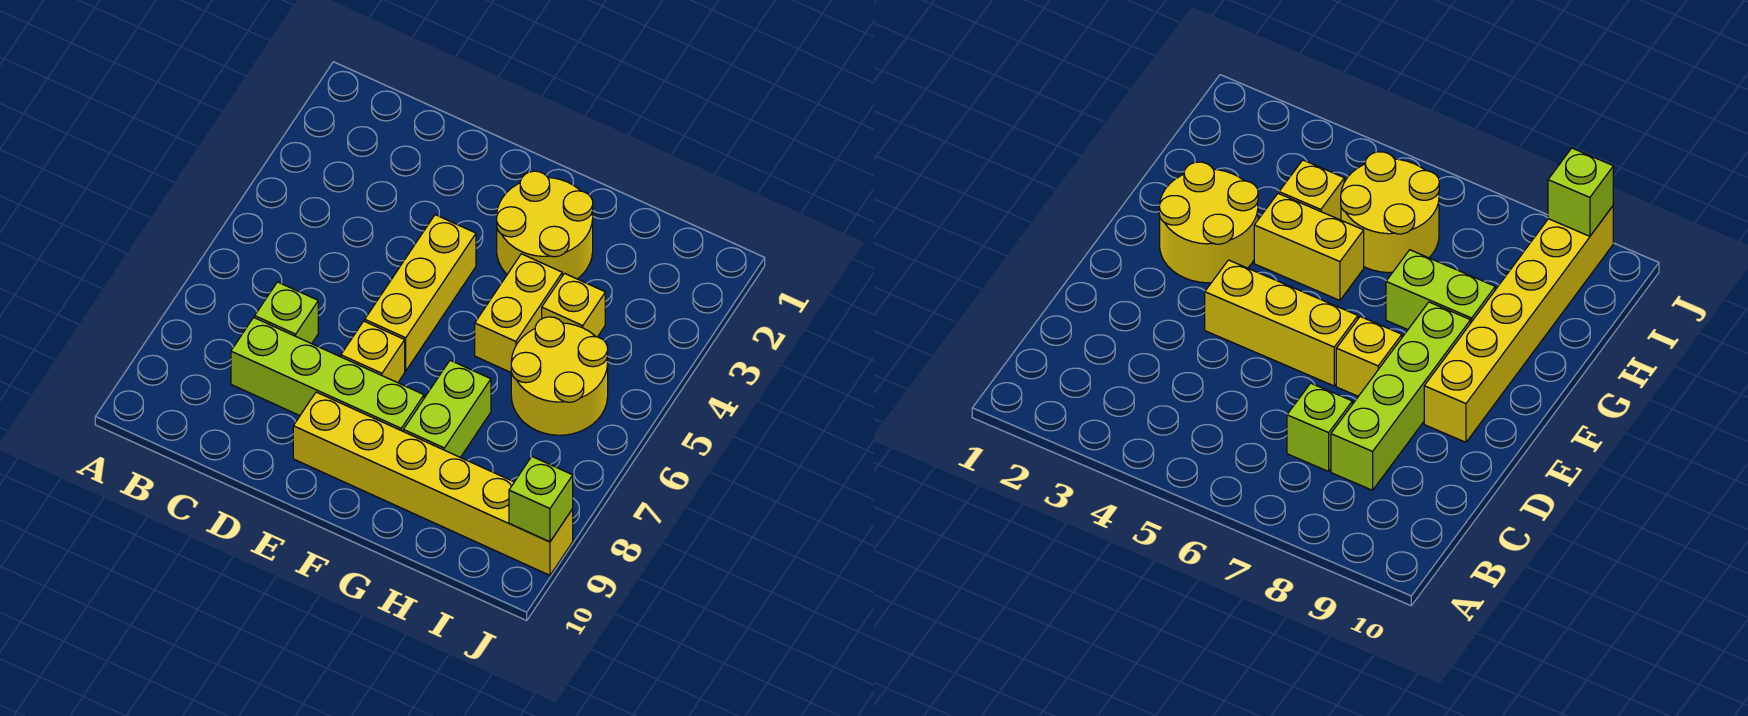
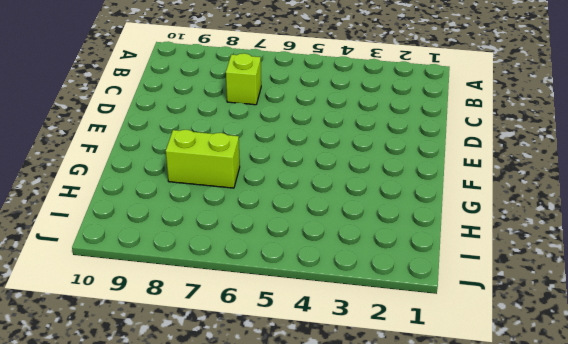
none -> lime 1x4 brick [231,318,424,431]
none -> yellow 1x3 brick [365,215,476,371]

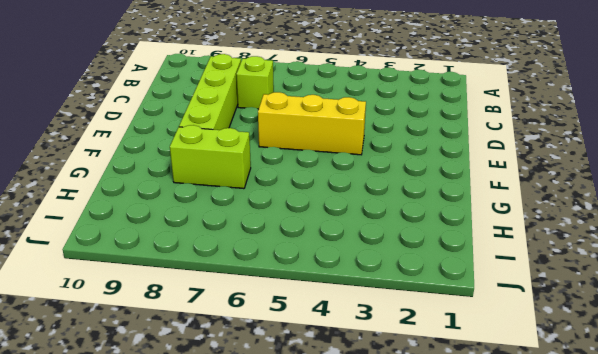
none -> yellow 1x1 brick [341,321,405,383]
none -> yellow 1x6 brick [293,392,573,575]

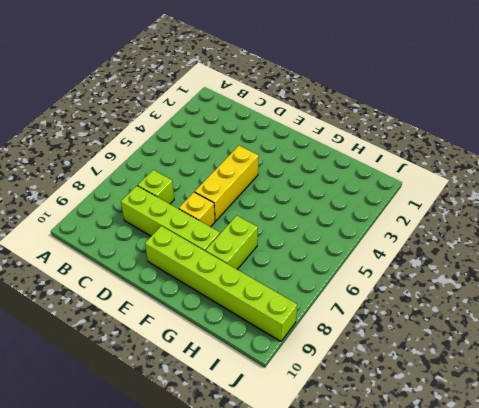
lime 1x6 brick [145,226,297,341] -> yellow 1x6 brick [293,392,573,575]
none -> yellow 2x2 round brick [497,171,593,279]
none -> yellow 1x2 brick [475,254,562,372]

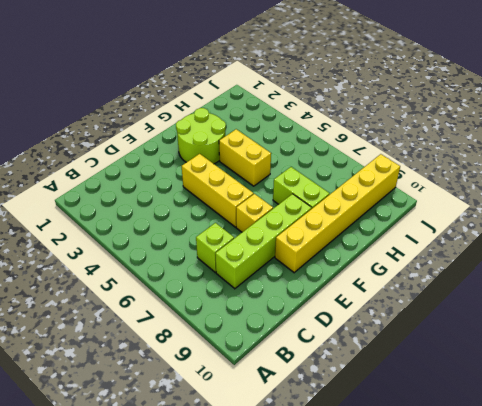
lime 2x2 round brick [176,108,226,164] -> yellow 2x2 round brick [497,171,593,279]
none -> yellow 1x1 brick [542,273,605,337]
none -> yellow 2x2 round brick [511,317,608,435]

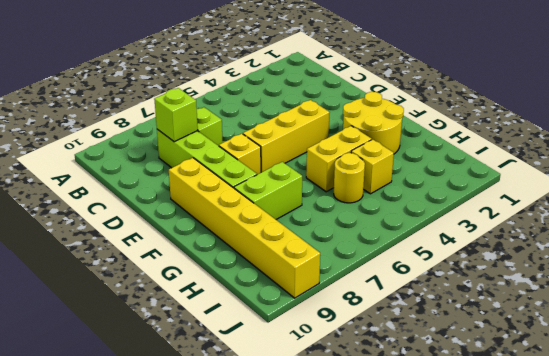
lime 1x1 brick [154,88,198,142] -> lime 1x1 brick moved to [509,457,573,542]
yellow 1x1 round brick [334,153,365,203] -> yellow 2x2 round brick [511,317,608,435]

